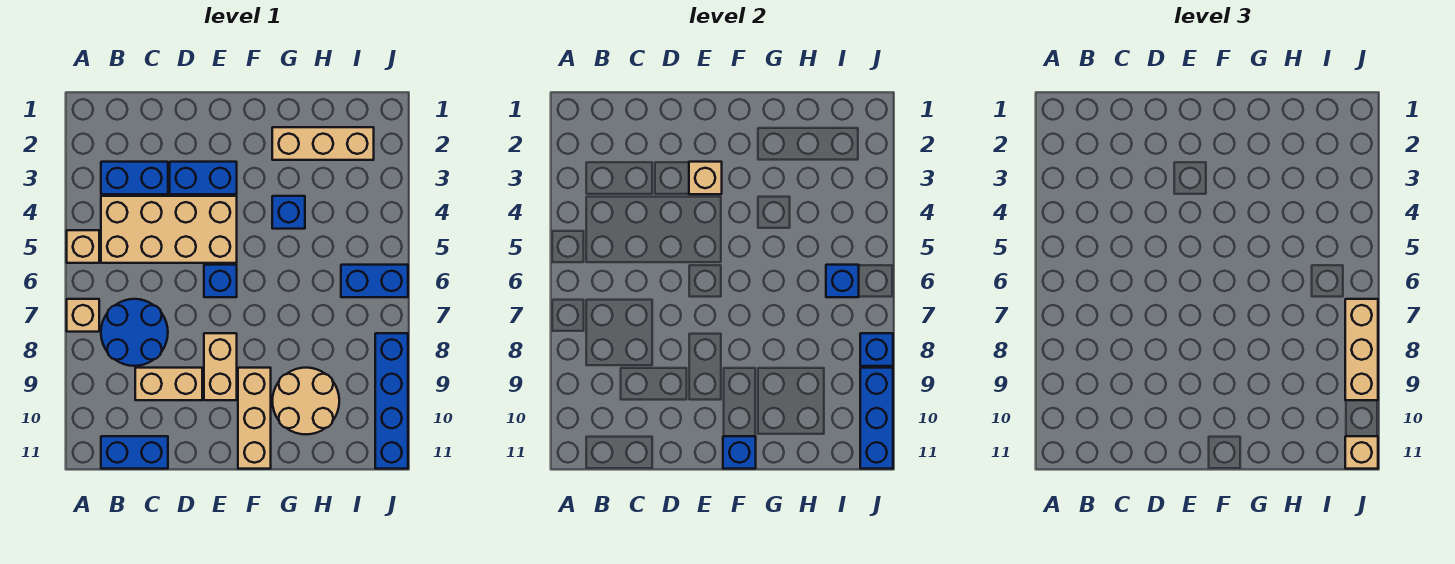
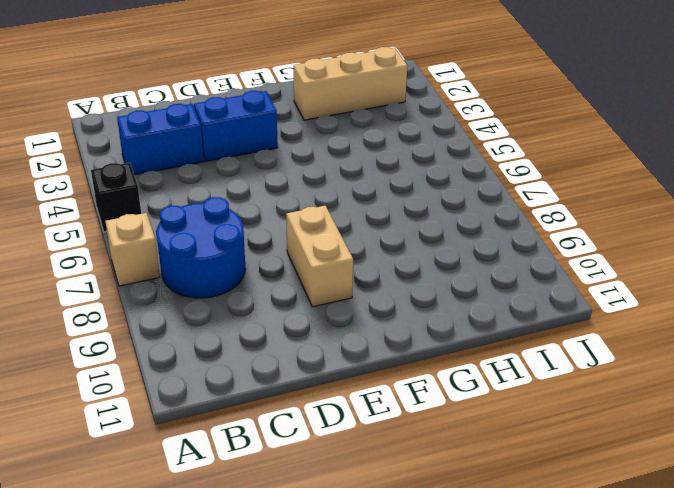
black 1x1 brick [91,163,141,232] -> tan 1x1 brick [67,230,99,263]
none -> tan 2x4 brick [101,196,237,263]
none -> blue 1x2 brick [101,436,168,469]
none -> tan 1x2 brick [135,368,202,400]

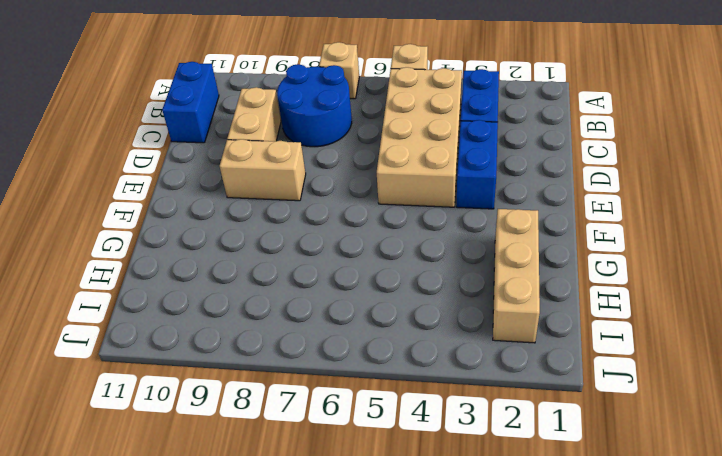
none -> blue 1x1 brick [204,265,237,297]
none -> tan 1x3 brick [238,368,271,469]
none -> blue 1x1 brick [272,196,305,229]

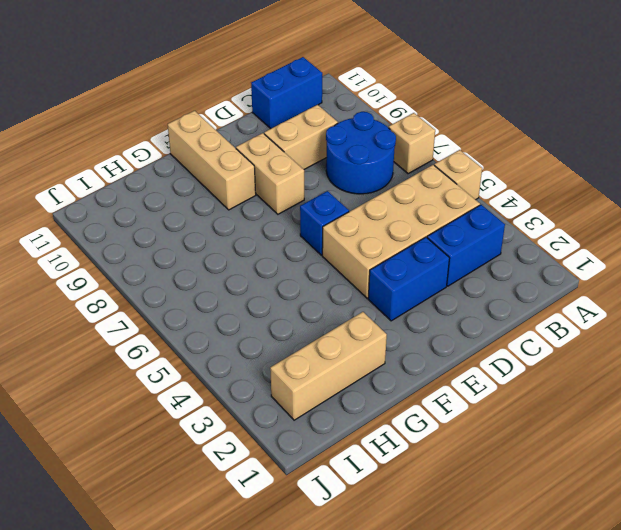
none -> blue 1x1 brick [272,196,305,229]
none -> tan 2x2 round brick [272,368,339,434]
none -> blue 1x2 brick [341,265,408,297]

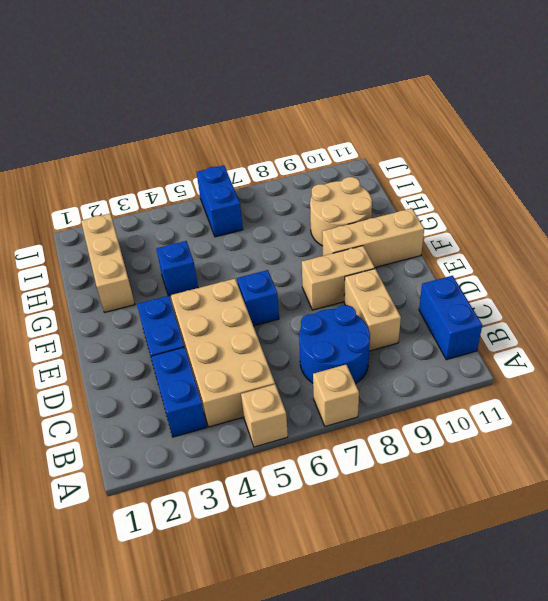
none -> blue 1x4 brick [375,333,408,469]
none -> tan 1x1 brick [689,162,722,194]
none -> blue 1x1 brick [723,436,756,469]

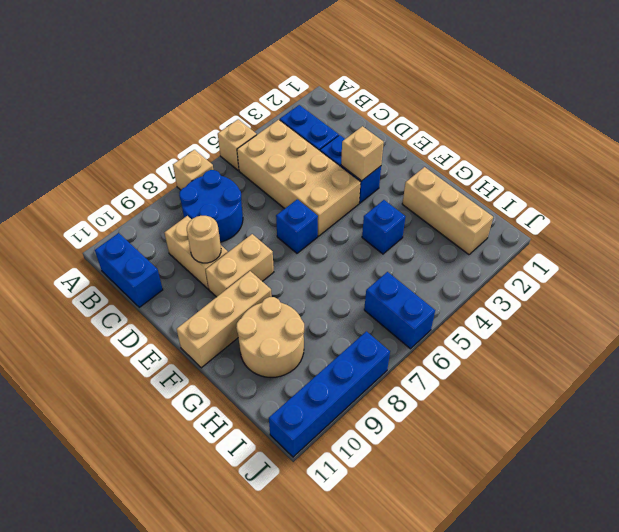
tan 1x1 round brick [187,216,221,263] -> none
none -> blue 1x1 brick [723,436,756,469]
none -> blue 1x1 brick [826,265,859,297]
none -> blue 1x1 brick [860,333,893,366]

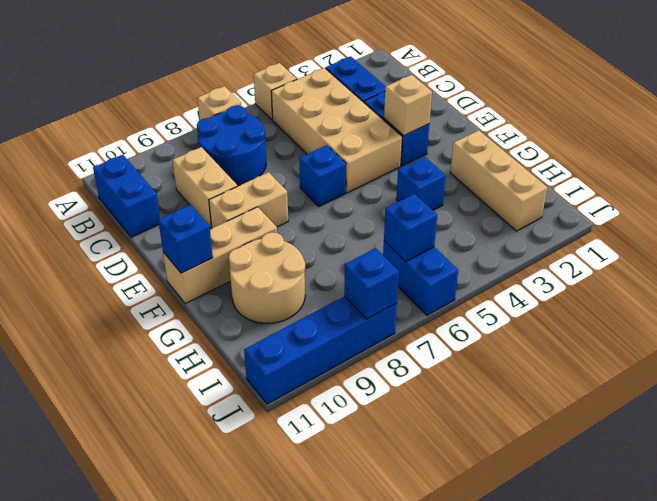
none -> blue 1x3 brick [860,368,893,469]
none -> tan 1x3 brick [1345,299,1378,400]
none -> tan 1x1 brick [1345,436,1378,469]

